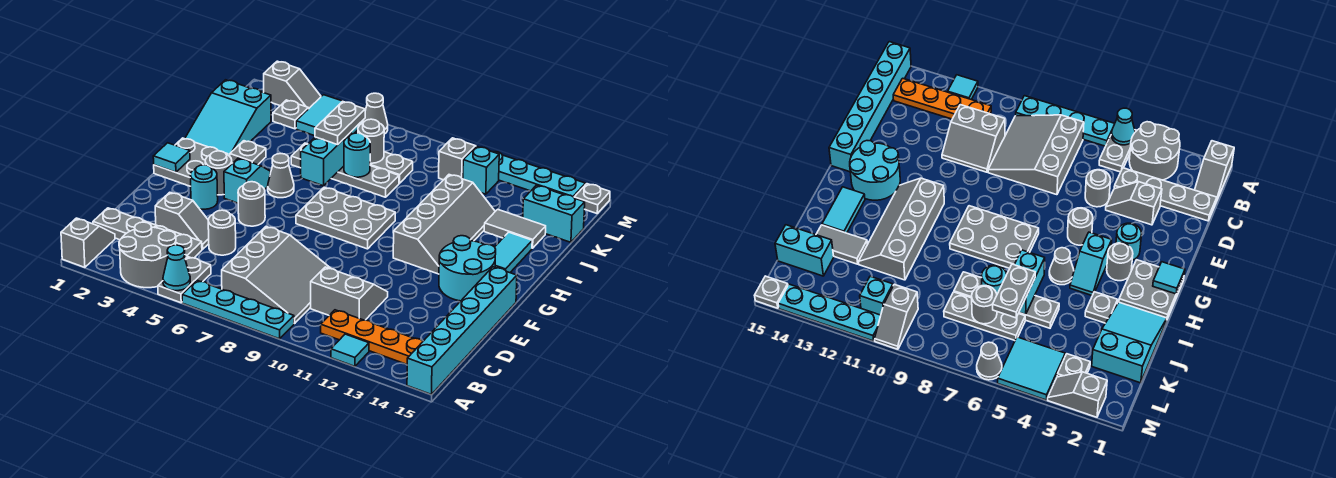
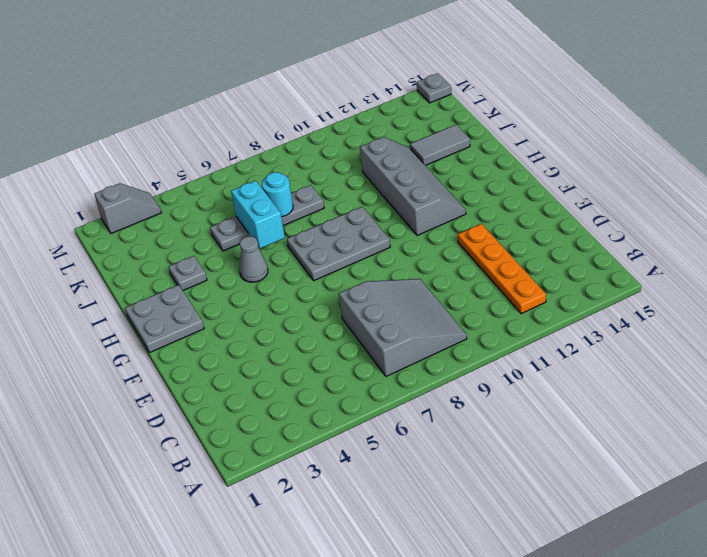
orange 1x4 plate [458,224,546,314] -> orange 1x4 plate turned to [321,310,423,364]
none -> grey 1x2 slope [61,218,115,267]
none -> grey 2x2 round brick [119,222,176,288]
none -> grey 1x2 plate [158,257,211,303]
none -> cyan 1x4 plate [182,280,294,339]

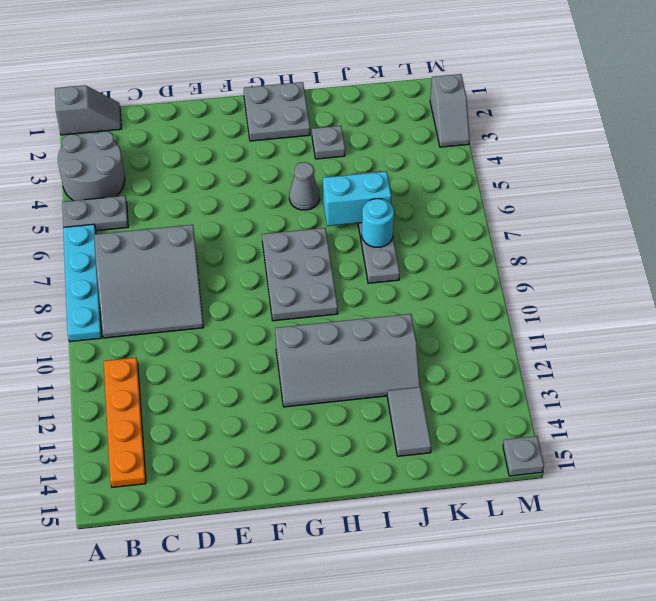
none -> cyan 1x1 tile [331,334,369,366]
none -> cyan 1x6 brick [407,267,517,394]
none -> grey 1x4 plate [93,208,202,259]
none -> grey 2x2 slope [311,267,388,320]

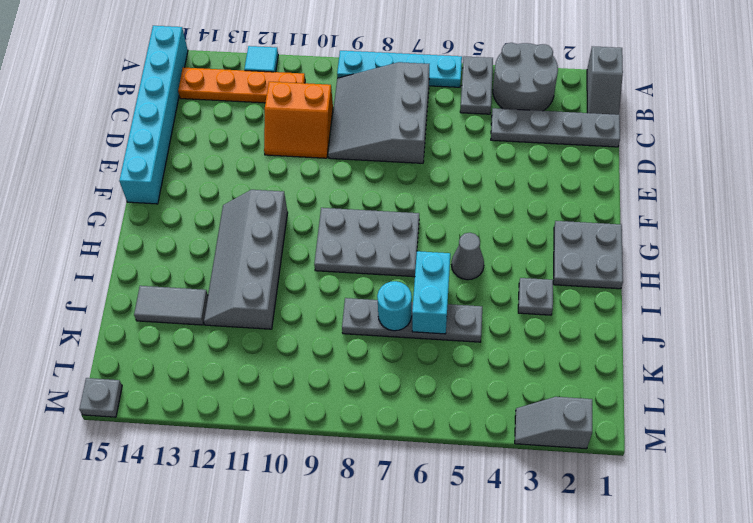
orange 2x2 slope [264,82,333,158] -> grey 2x2 slope [311,267,388,320]
none -> grey 1x2 slope [155,192,209,249]
none -> grey 1x1 round brick [208,210,236,255]
none -> cyan 1x1 round brick [190,165,218,209]
none -> grey 1x1 round brick [238,182,265,226]

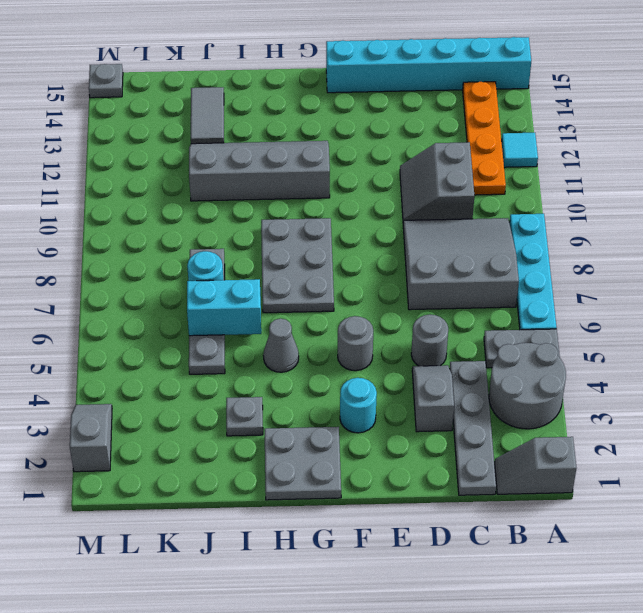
none -> cyan 2x2 round brick [439,236,496,301]
none -> grey 1x1 round brick [205,151,232,195]
none -> cyan 1x2 slope [224,158,271,203]
none -> cyan 1x2 tile [495,232,532,273]

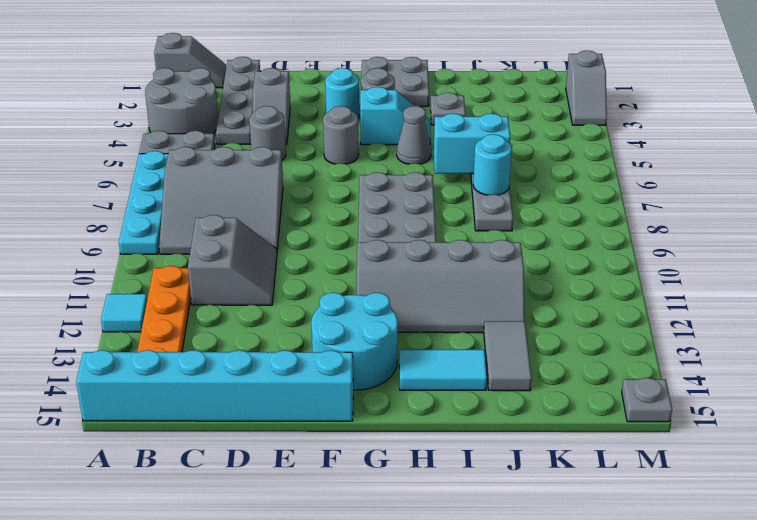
none -> cyan 2x3 slope [185,80,271,156]
none -> grey 1x3 plate [370,152,413,183]
none -> cyan 1x2 brick [523,185,585,242]
none -> grey 1x1 plate [273,100,308,129]

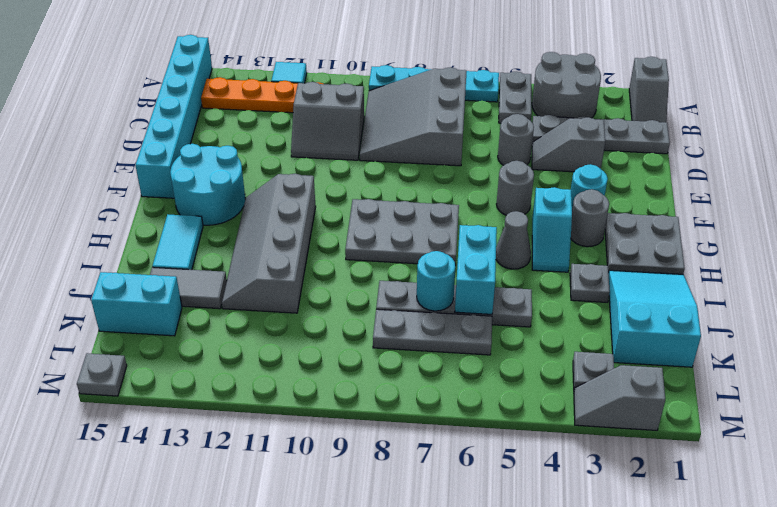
none -> cyan 2x2 tile [296,95,366,136]
none -> grey 1x2 slope [439,138,476,180]
none -> cyan 1x1 brick [463,146,499,194]
none -> grey 1x1 cone [362,93,388,134]

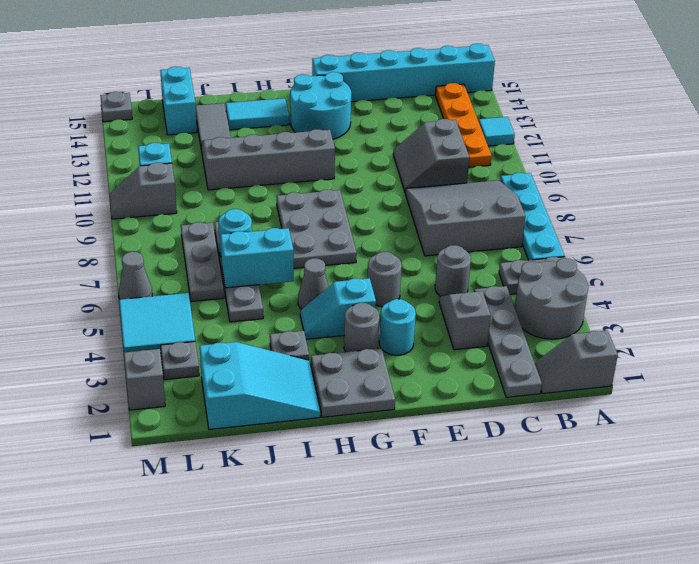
none -> cyan 1x4 plate [494,152,585,197]
none -> cyan 1x1 cone [163,245,190,291]
none -> cyan 1x1 tile [153,143,190,172]
none -> grey 1x1 round brick [358,119,384,163]

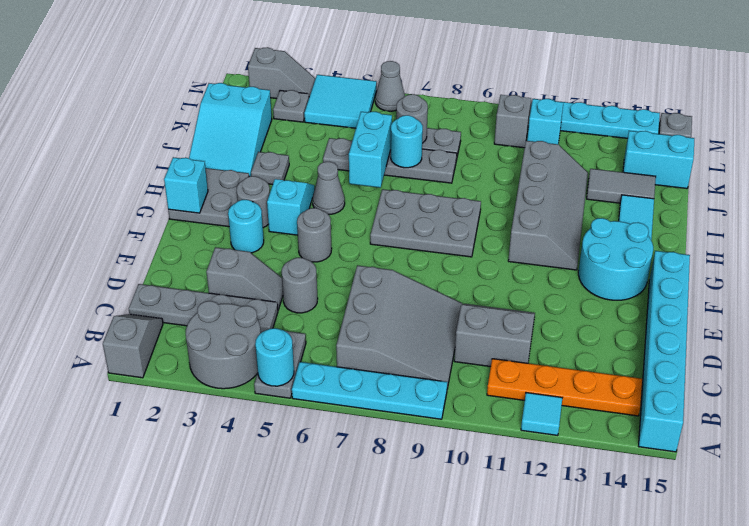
cyan 1x1 round brick [255,328,294,386] -> cyan 1x1 cone [163,245,190,291]
cyan 1x1 brick [164,157,208,213] -> cyan 1x1 tile [153,143,190,172]
none -> grey 1x2 plate [315,101,365,145]

